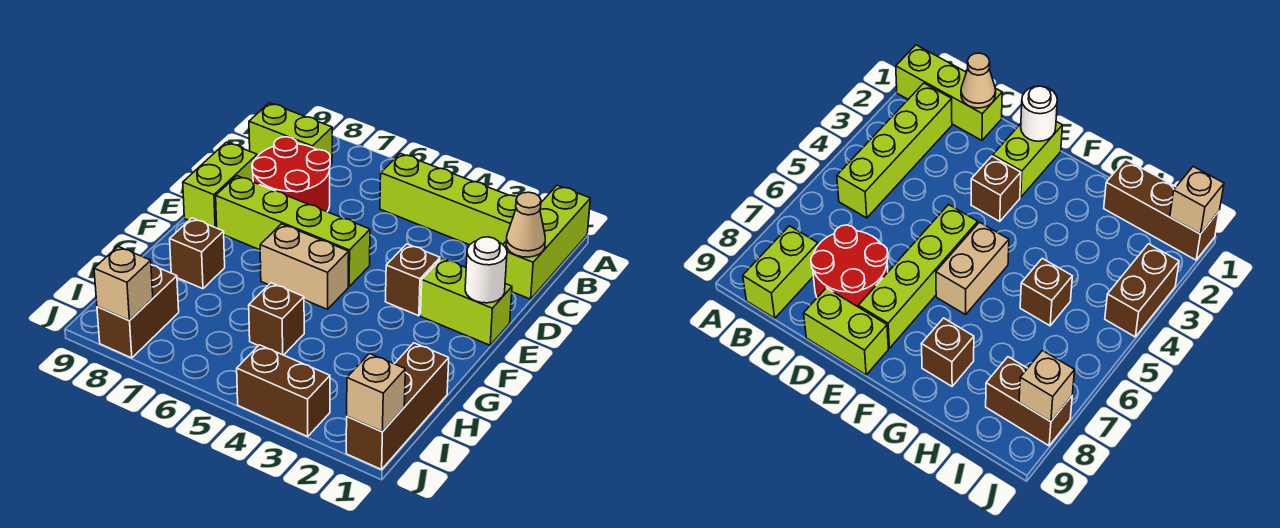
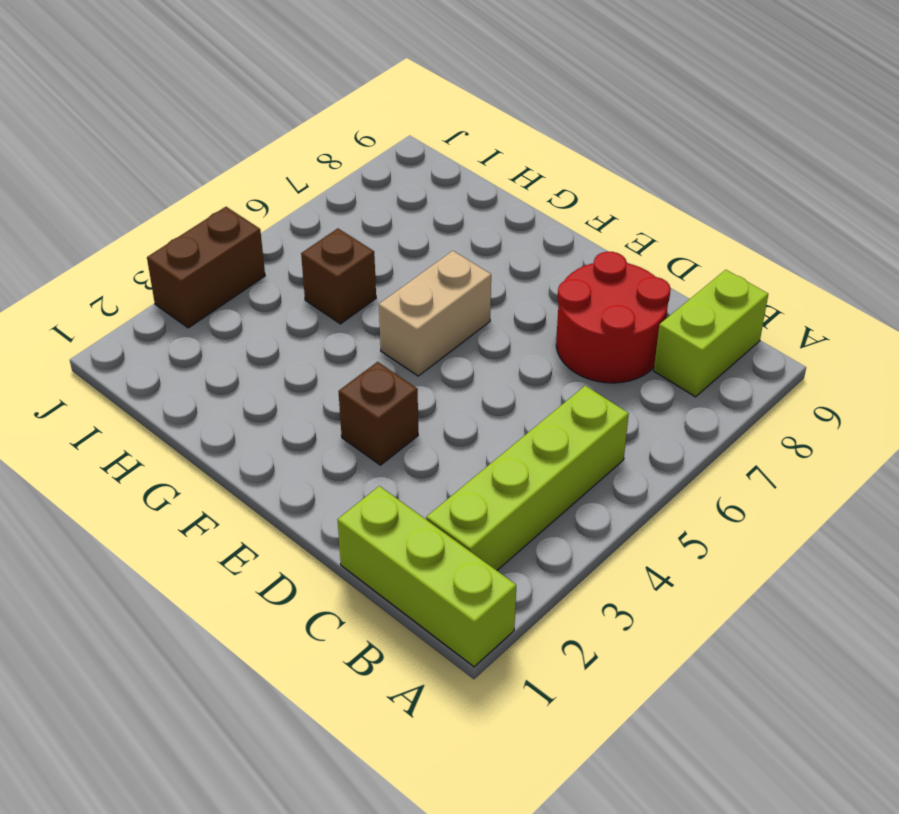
none -> lime 1x2 brick [183,142,257,228]
none -> lime 1x2 brick [421,258,512,345]
none -> lime 1x4 brick [216,176,370,287]

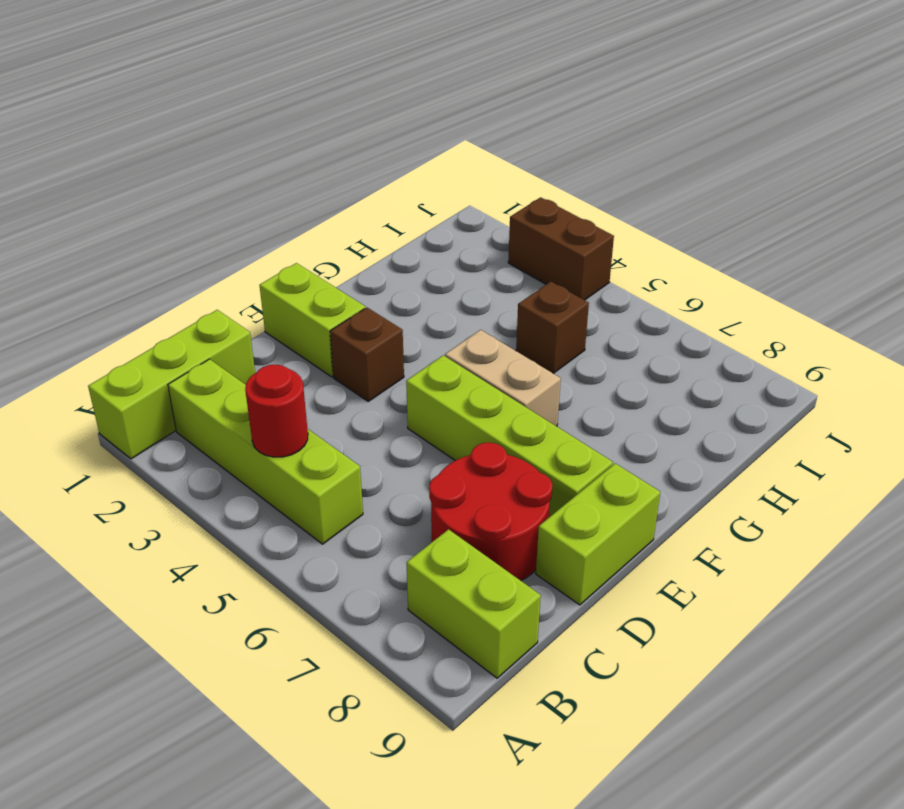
red 1x1 round brick [245,365,308,457] -> none
none -> brown 1x1 brick [170,218,225,289]
none -> brown 1x3 brick [346,343,449,469]
none -> brown 1x2 brick [97,265,179,358]

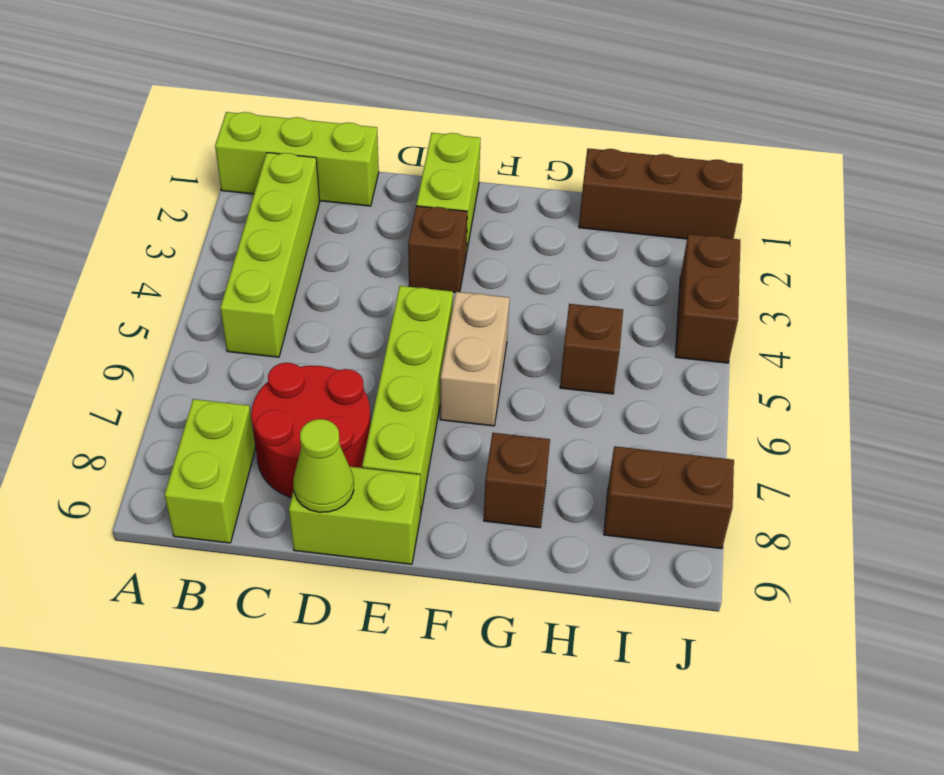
lime 1x1 cone [293,419,354,512] -> none
none -> tan 1x1 cone [506,192,545,257]
none -> white 1x1 round brick [465,237,507,303]
none -> tan 1x1 brick [347,354,405,432]

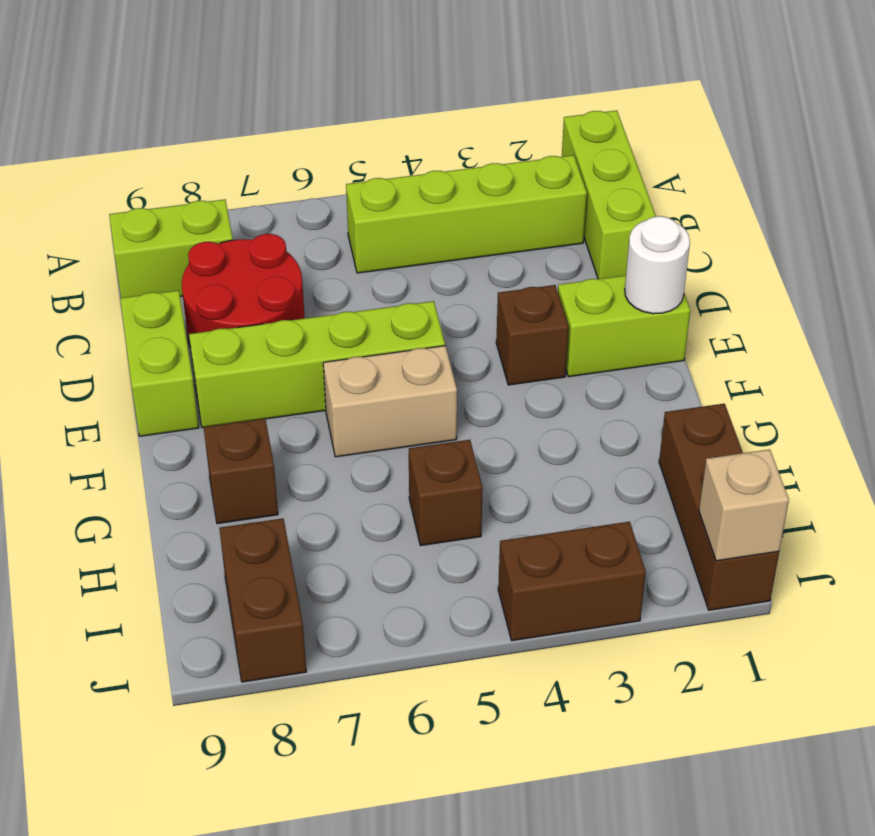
none -> tan 1x1 cone [506,192,545,257]
none -> tan 1x1 brick [94,247,153,320]

